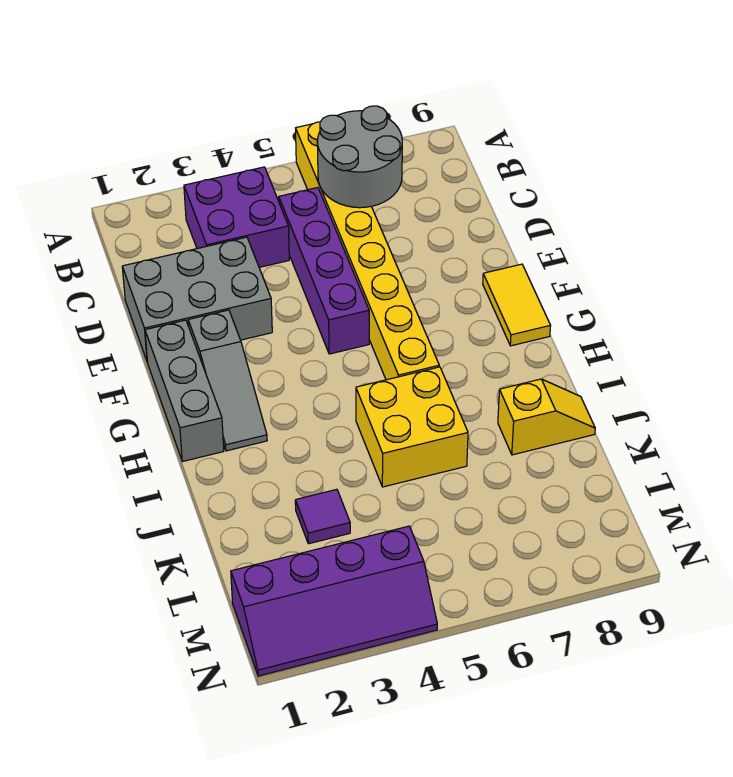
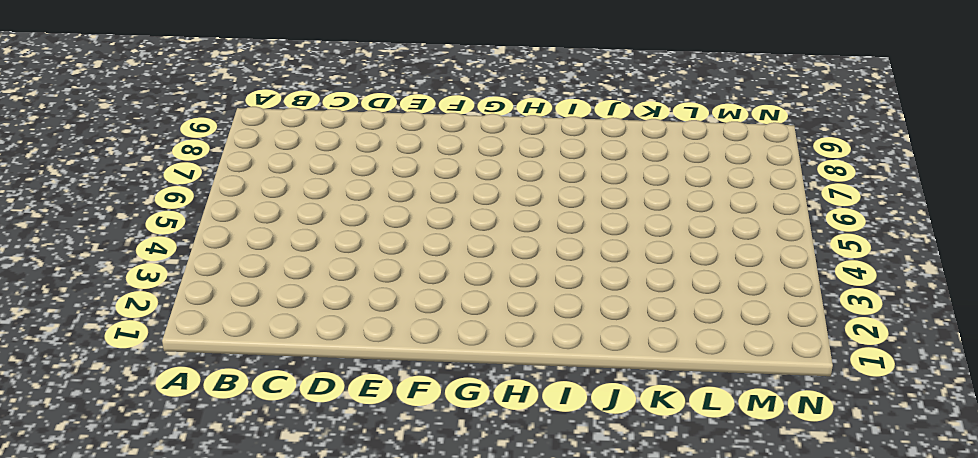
none -> yellow 1x8 brick [296,122,439,380]
none -> purple 2x2 brick [184,167,289,267]
none -> purple 1x4 brick [279,188,369,354]

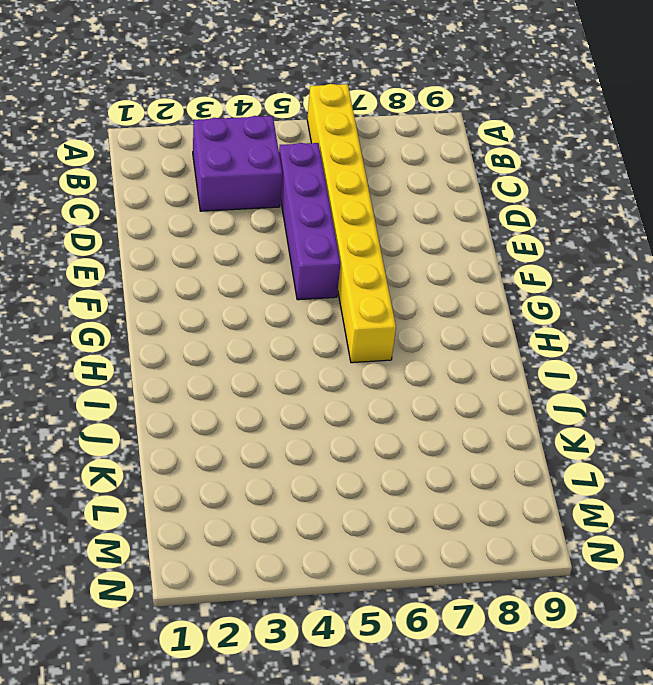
none -> grey 2x3 brick [122,237,272,362]
none -> grey 1x3 brick [145,320,224,462]
none -> grey 1x3 slope [188,310,267,451]

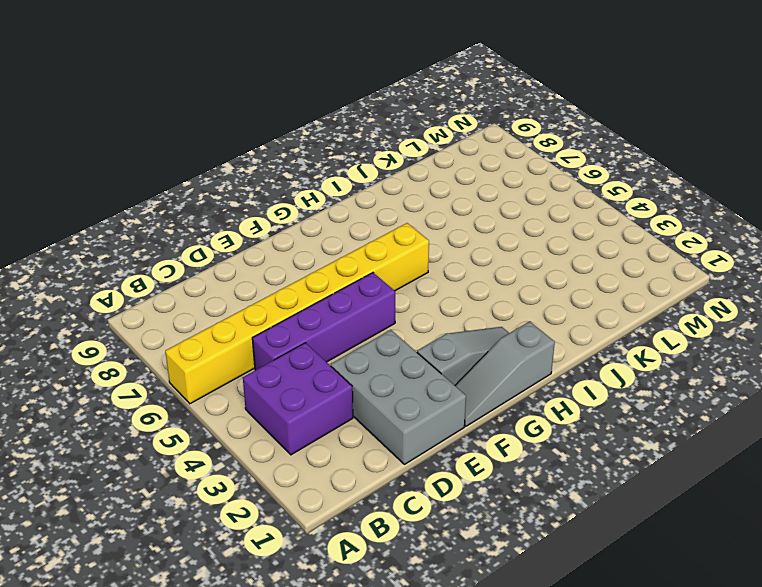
grey 1x3 slope [455,321,555,426] -> grey 1x3 brick [145,320,224,462]
none -> yellow 1x2 tile [483,264,551,346]
none -> yellow 2x2 brick [356,367,468,487]
none -> yellow 1x2 slope [498,379,595,455]

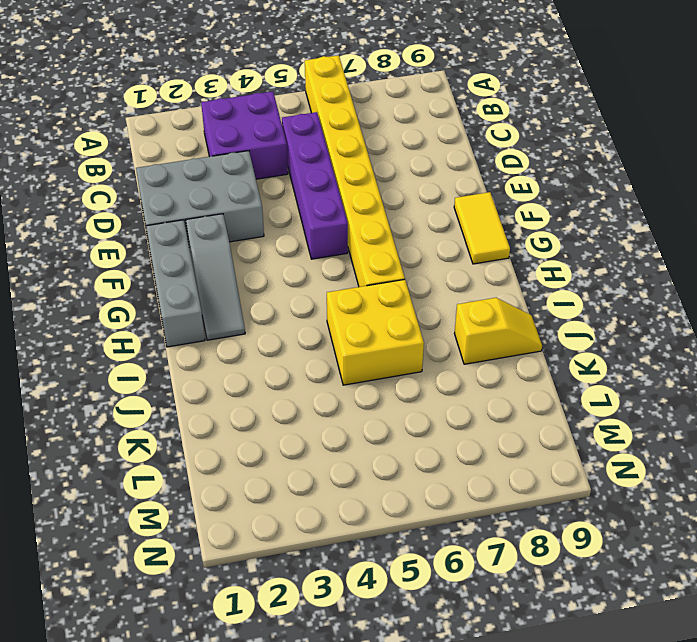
none -> purple 1x1 tile [295,489,350,544]
none -> purple 2x4 slope [231,526,437,676]
none -> grey 2x2 round brick [317,106,402,208]

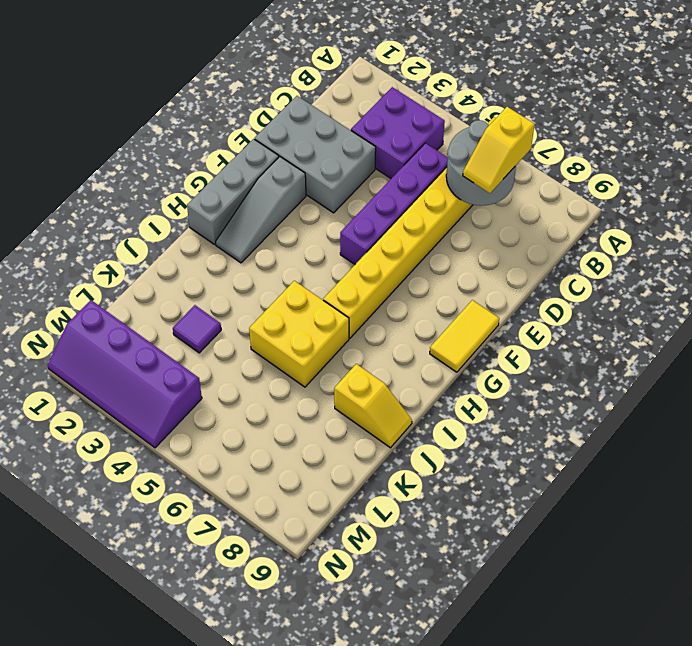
yellow 1x2 slope [463,107,535,193] -> none

